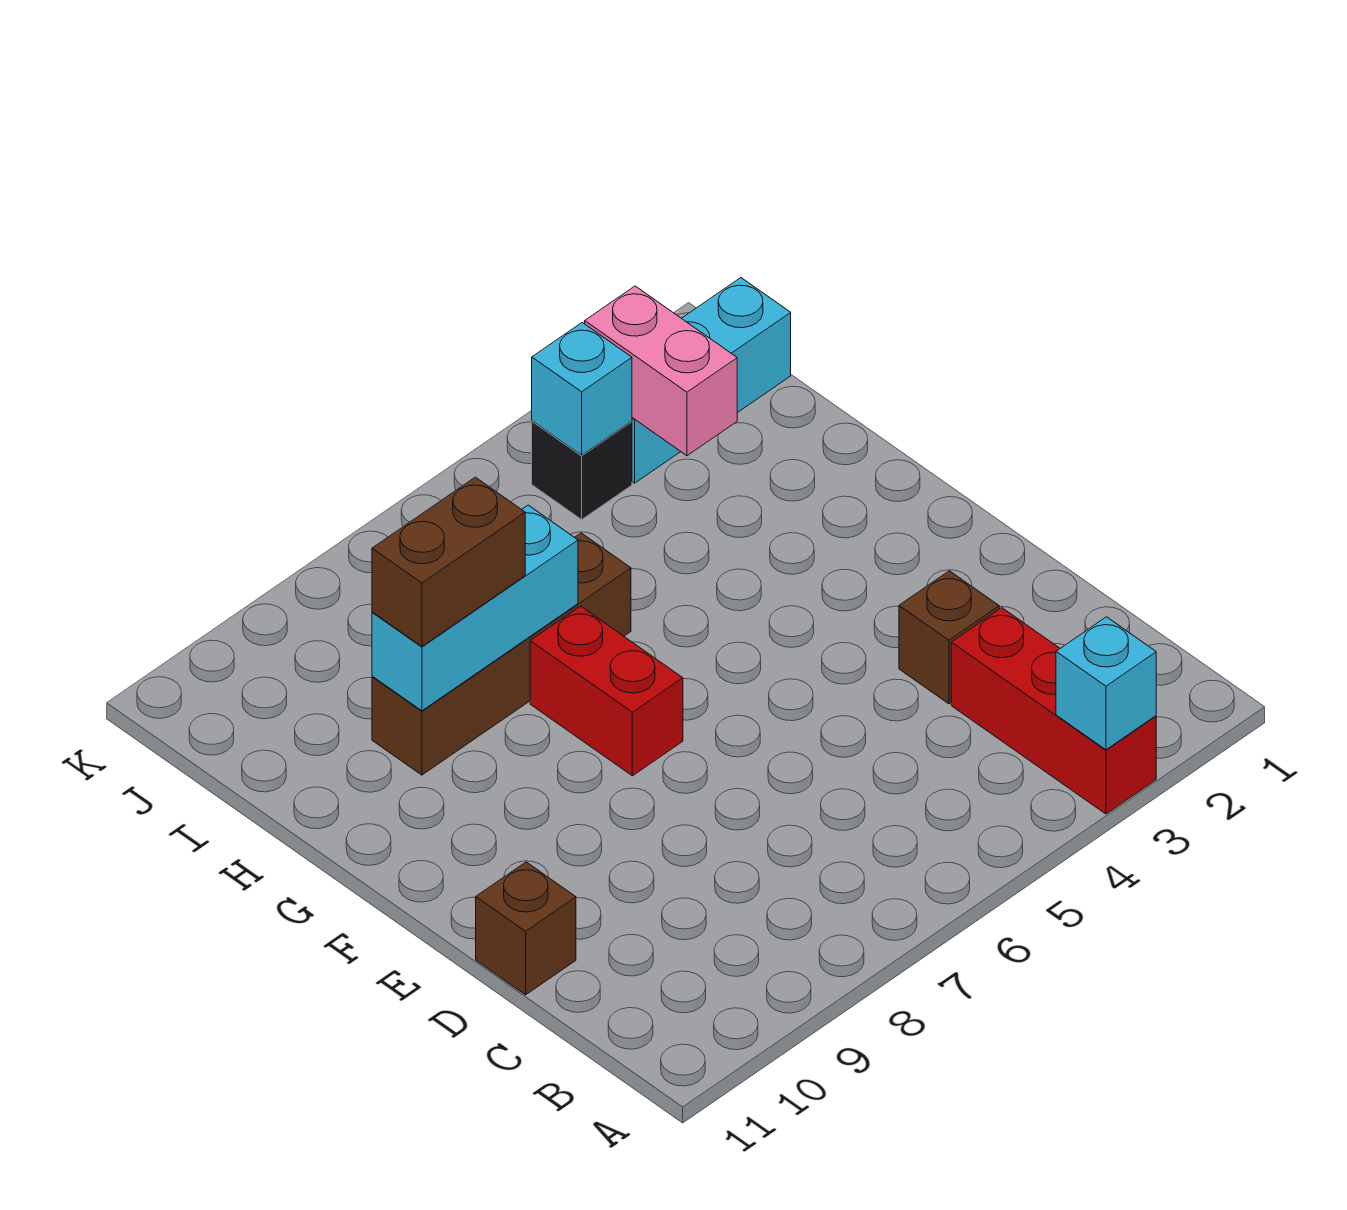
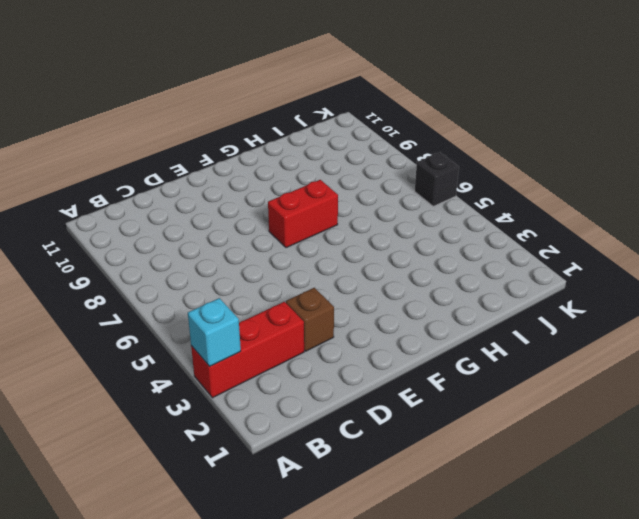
black 1x1 brick [415,152,459,206] -> black 1x1 brick moved to [532,421,632,519]
none -> brown 1x1 brick [476,862,576,995]
none -> brown 1x4 brick [372,533,631,775]
none -> cyan 1x3 brick [632,278,791,483]

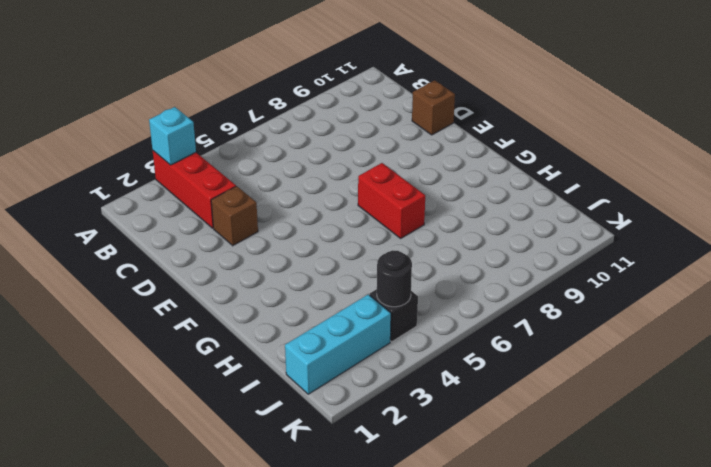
black 1x1 round brick [377,250,412,307] -> cyan 1x1 brick [532,323,632,455]
none -> brown 1x4 brick [372,533,631,775]
none -> cyan 1x3 brick [372,505,578,711]
none -> pink 1x2 brick [585,286,737,456]

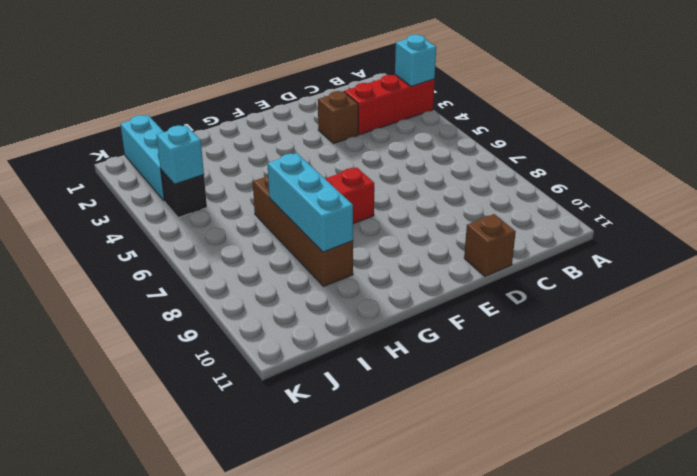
none -> pink 1x2 brick [585,286,737,456]
none -> brown 1x2 brick [372,477,525,646]

